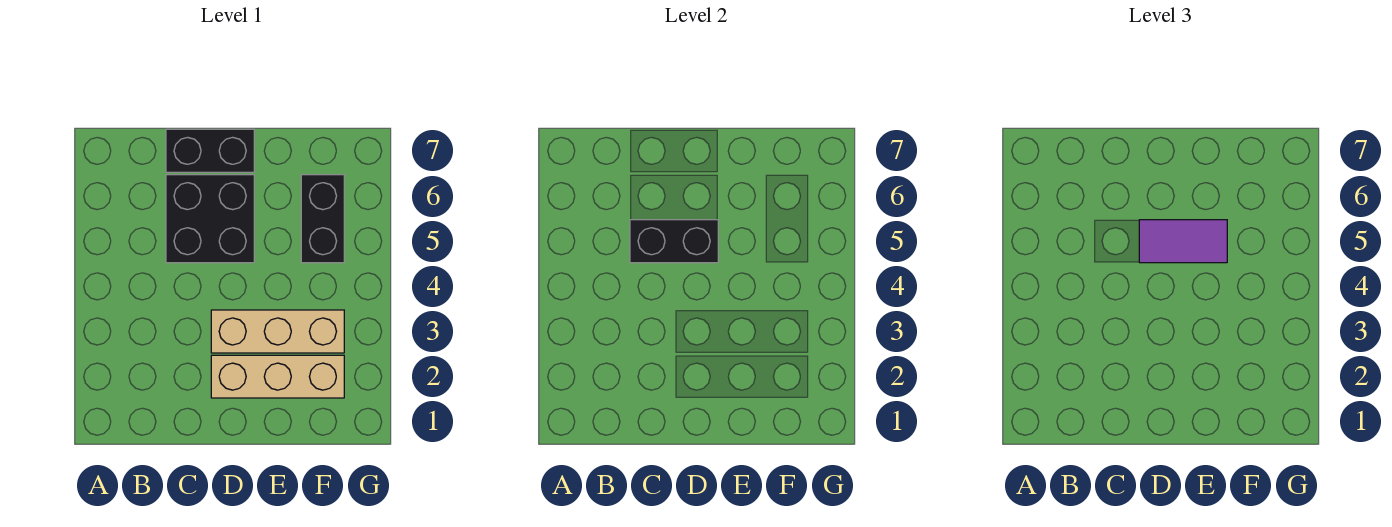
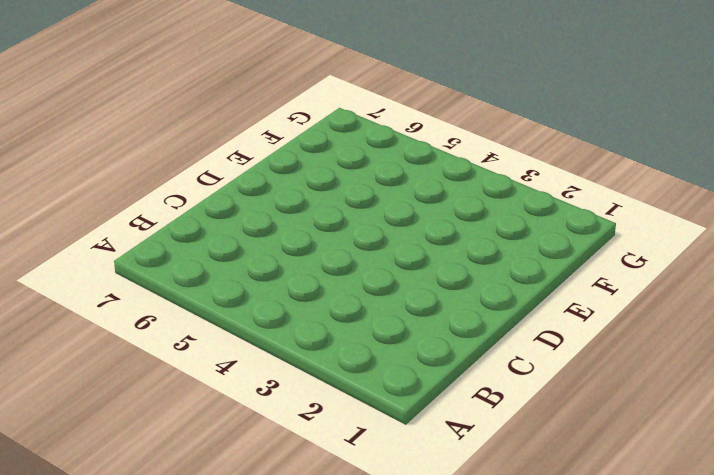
none -> black 2x2 brick [166,175,254,263]
none -> black 1x2 brick [166,129,254,172]

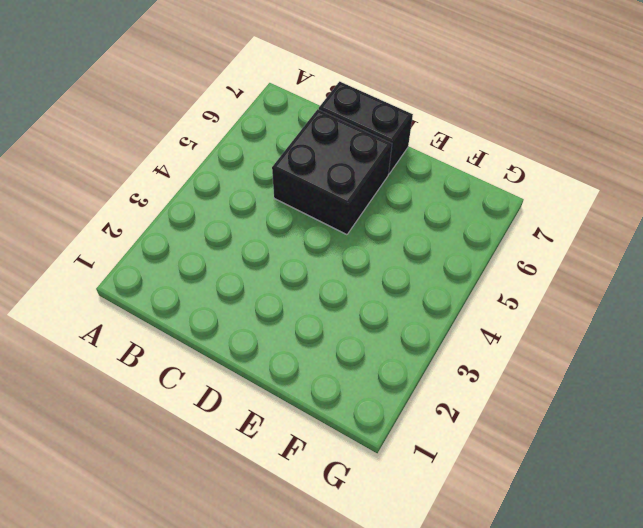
none -> tan 1x3 brick [211,355,344,398]
none -> tan 1x3 brick [211,310,344,353]

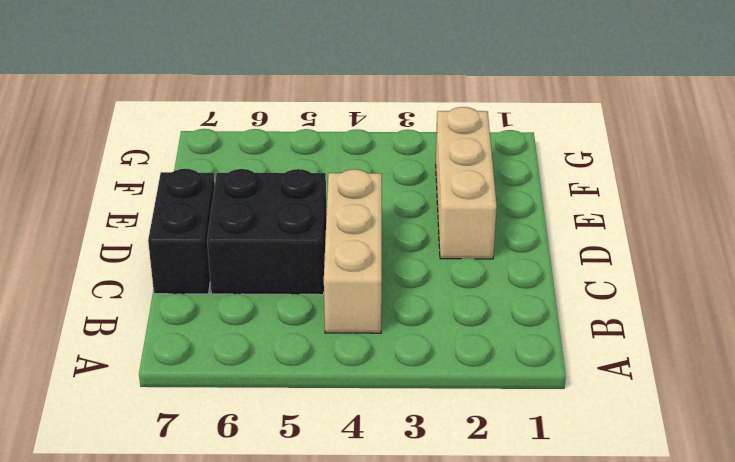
tan 1x3 brick [324,169,382,333] -> tan 1x3 brick moved to [211,310,344,353]
none -> black 1x2 brick [301,175,344,263]
none -> black 1x2 brick [630,220,718,263]

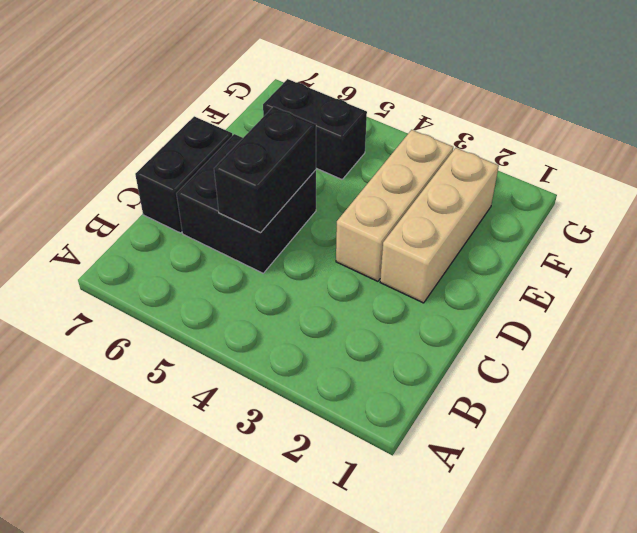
none -> purple 1x2 tile [1139,220,1227,263]

